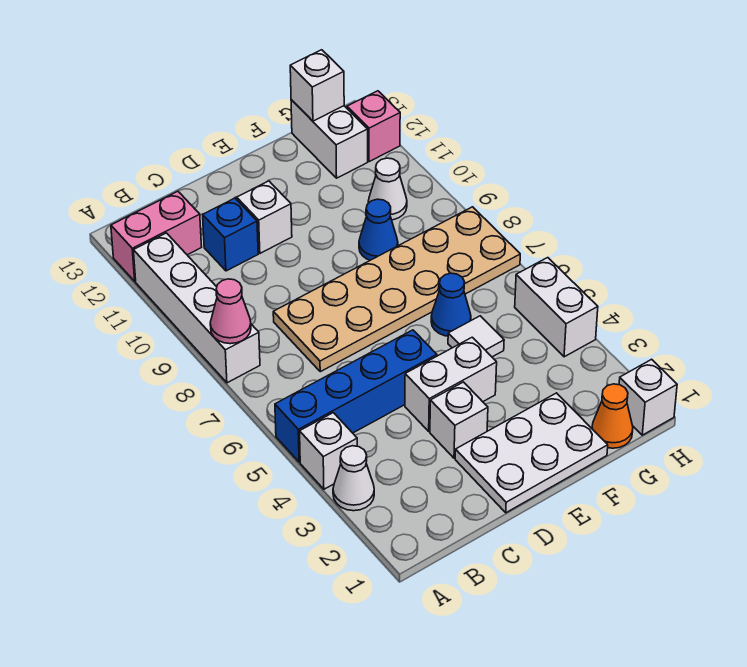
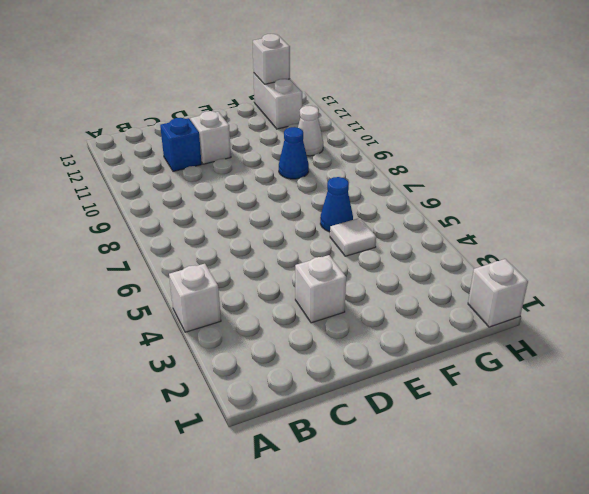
none -> white 1x1 cone [333,446,374,511]
none -> blue 1x4 brick [275,330,437,462]
none -> white 1x4 brick [133,233,260,383]

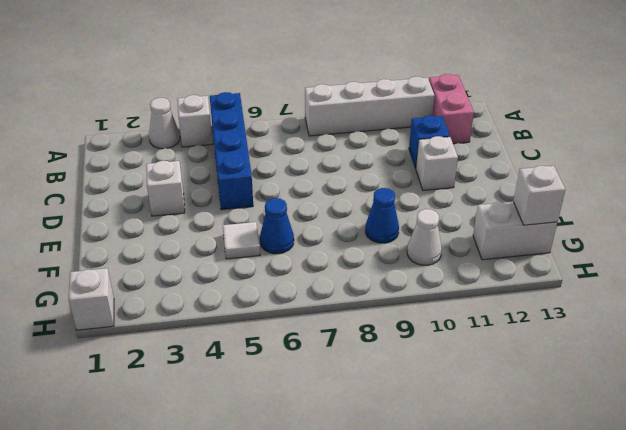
none -> tan 2x6 plate [273,207,520,372]
none -> white 2x3 plate [455,393,608,513]
none -> white 1x2 brick [405,337,497,431]

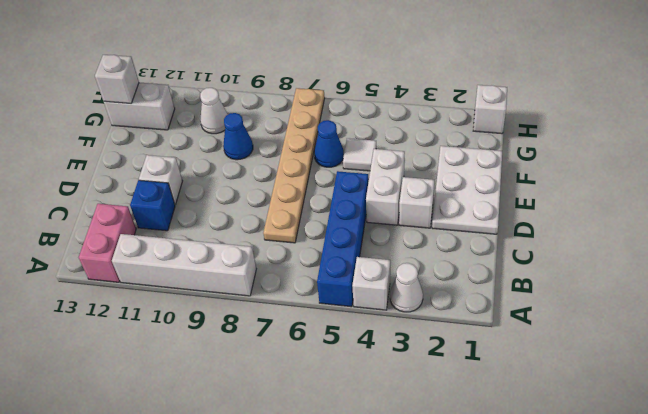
tan 1x6 plate [263,88,325,243] -> tan 2x6 plate [273,207,520,372]
none -> orange 1x1 cone [592,384,633,448]
none -> white 1x2 brick [515,258,598,357]
none -> pink 1x1 brick [347,91,400,162]

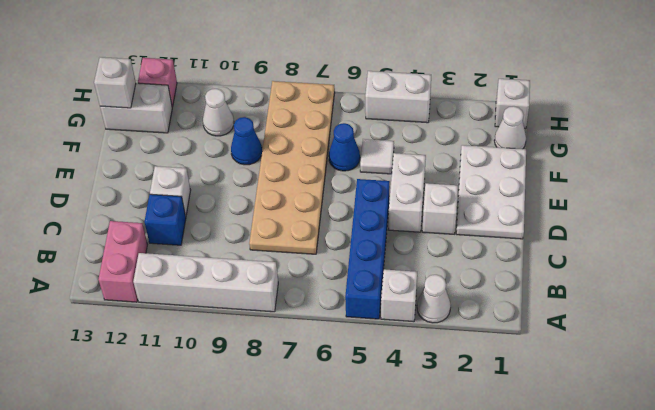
white 1x1 cone [494,106,526,149] -> orange 1x1 cone [592,384,633,448]
none -> pink 1x1 cone [210,279,251,344]

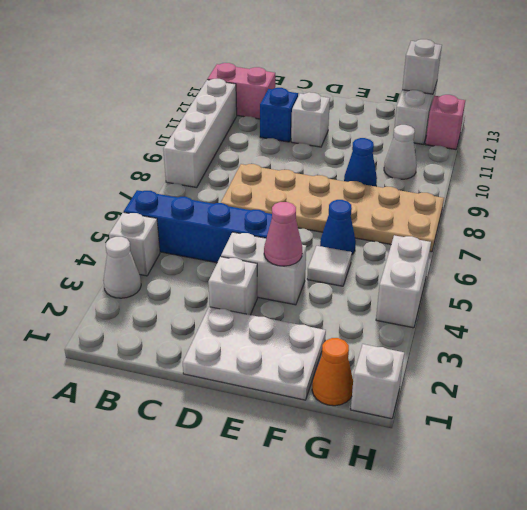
pink 1x1 cone [264,202,302,266] -> pink 1x1 cone moved to [210,279,251,344]

